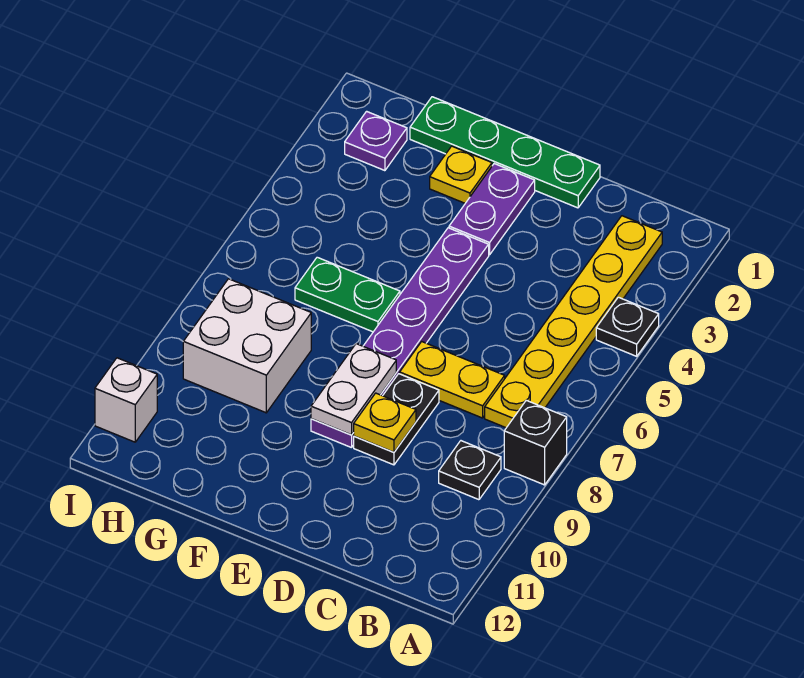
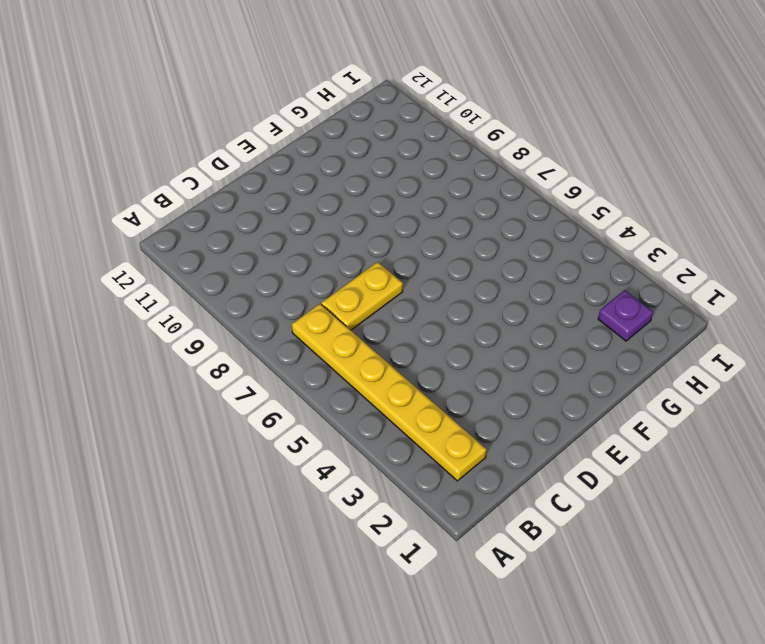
none -> black 1x1 plate [596,297,659,356]
none -> black 1x1 brick [504,400,567,485]
none -> black 1x1 plate [439,441,501,500]

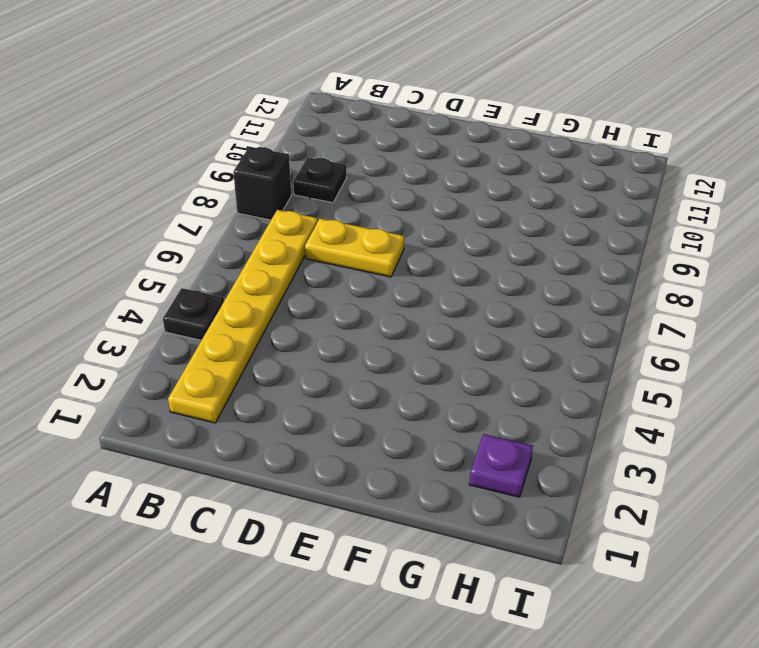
none -> green 1x4 plate [410,97,600,208]
none -> black 1x2 plate [354,374,439,465]
none -> purple 1x2 plate [449,164,535,255]

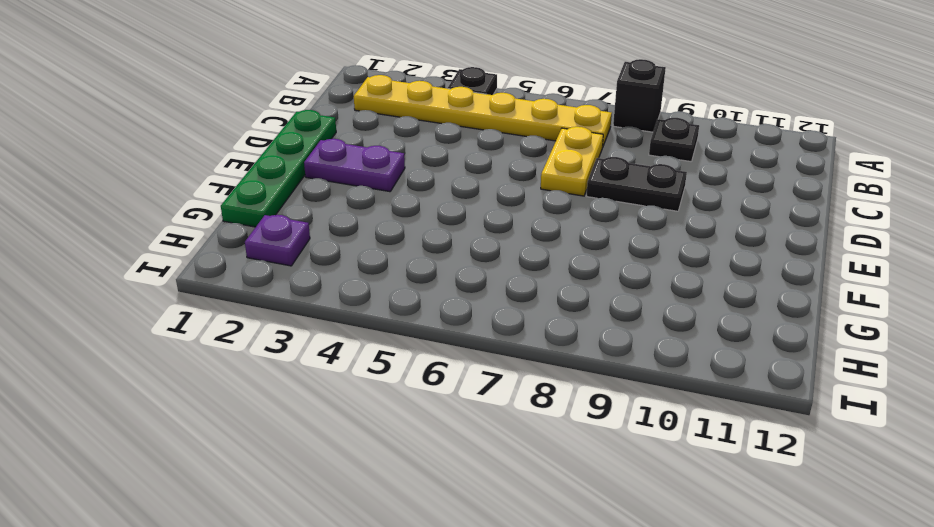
none -> purple 1x6 plate [311,228,489,448]
none -> yellow 1x1 plate [430,146,492,203]
none -> green 1x2 plate [295,257,400,332]

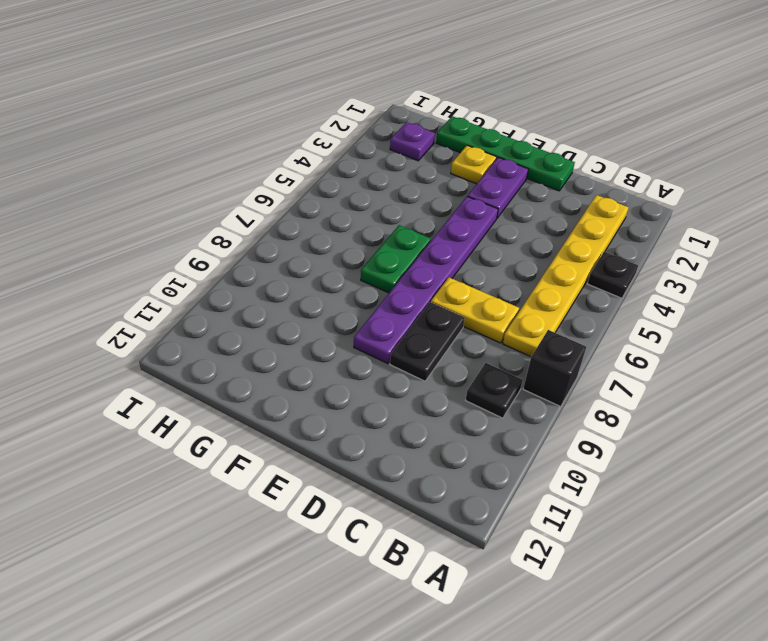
green 1x2 plate [361,225,431,293] -> green 1x2 plate turned to [295,257,400,332]
none -> white 2x2 brick [183,279,311,413]
none -> white 1x1 brick [95,358,157,442]
none -> yellow 1x1 plate [353,393,416,452]

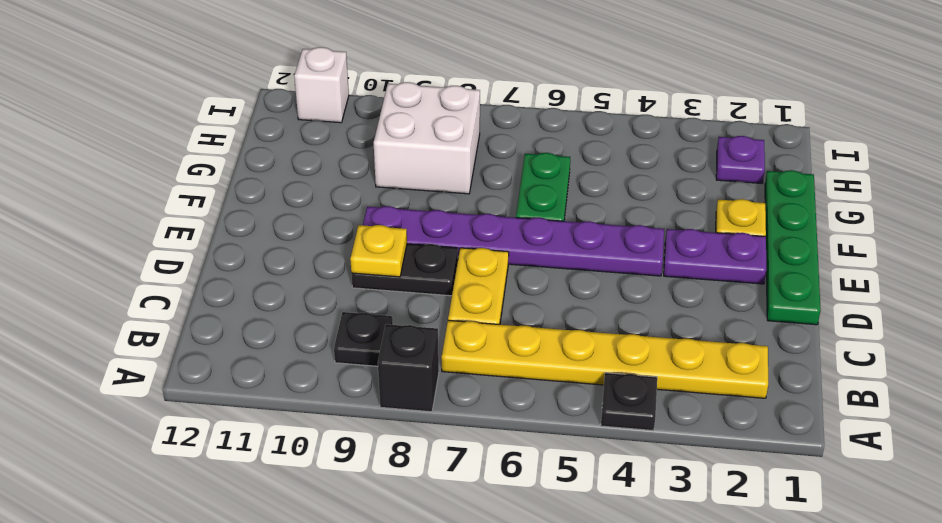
none -> white 1x2 plate [311,344,396,435]

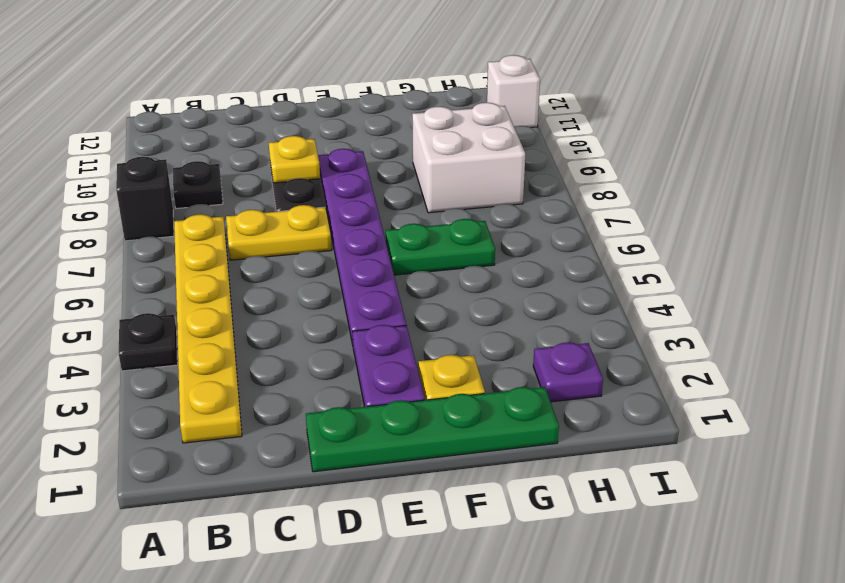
none -> white 1x2 plate [311,344,396,435]

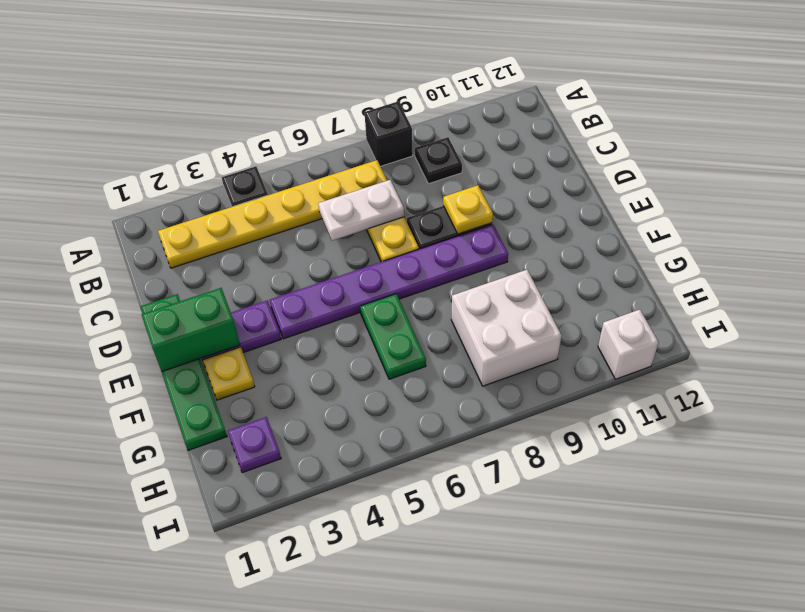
white 1x2 plate [318,180,404,241] -> white 1x2 plate moved to [311,344,396,435]
green 1x2 brick [142,288,240,372] -> none

